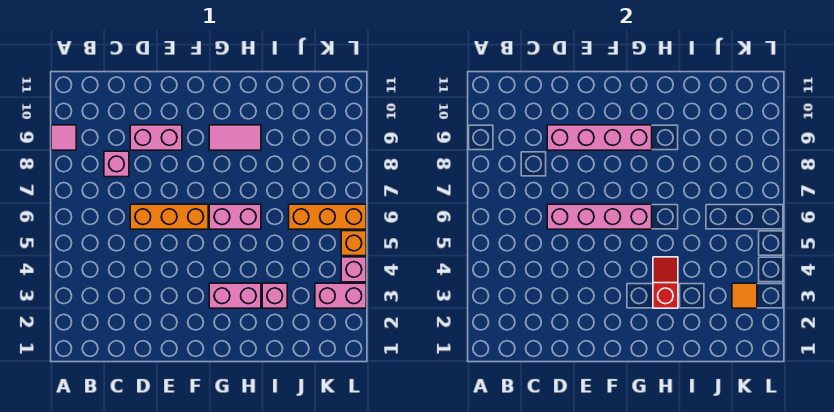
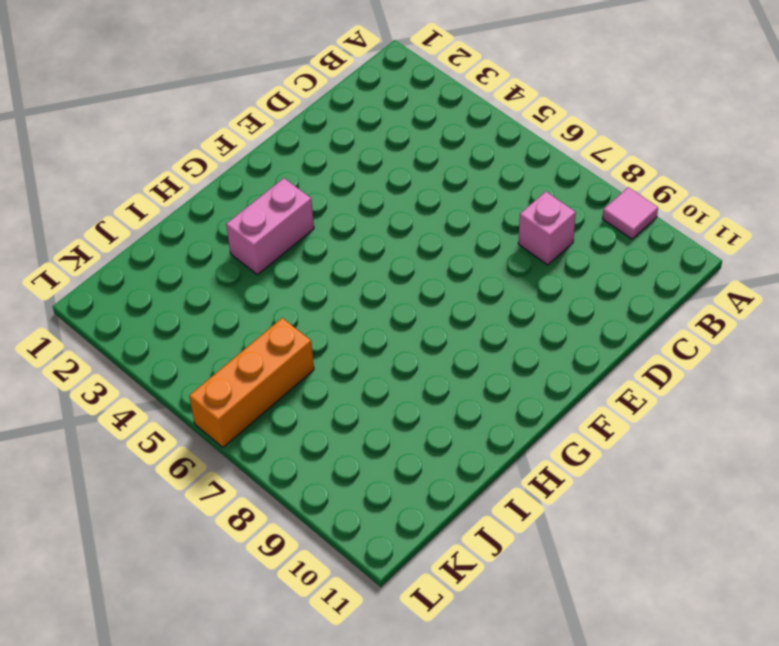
none -> orange 1x3 brick [130,204,208,229]
none -> pink 1x2 brick [130,125,182,150]
none -> pink 1x2 brick [209,204,261,229]

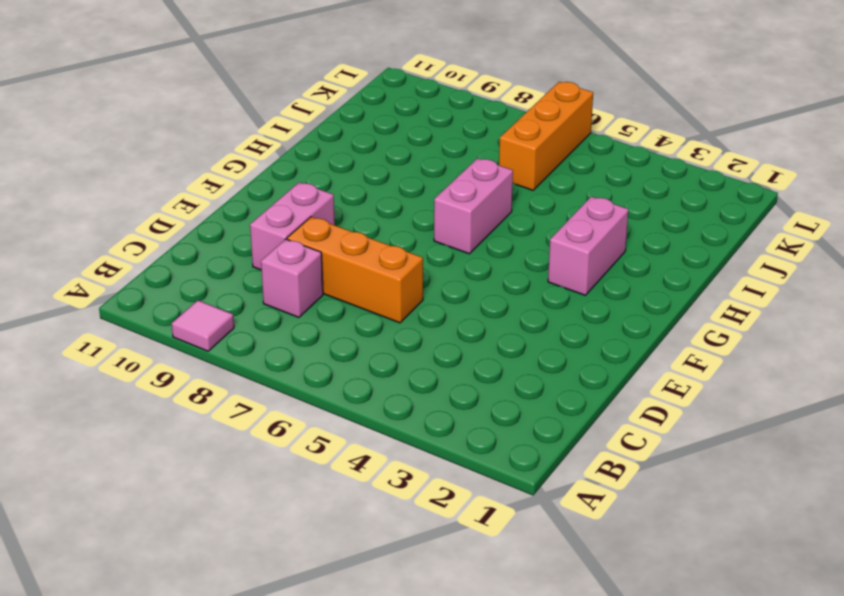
orange 1x3 brick [287,217,423,323] -> orange 1x3 brick turned to [130,204,208,229]
none -> pink 1x2 tile [209,125,261,150]
none -> pink 1x1 brick [262,283,287,308]
none -> pink 1x2 brick [315,283,366,308]

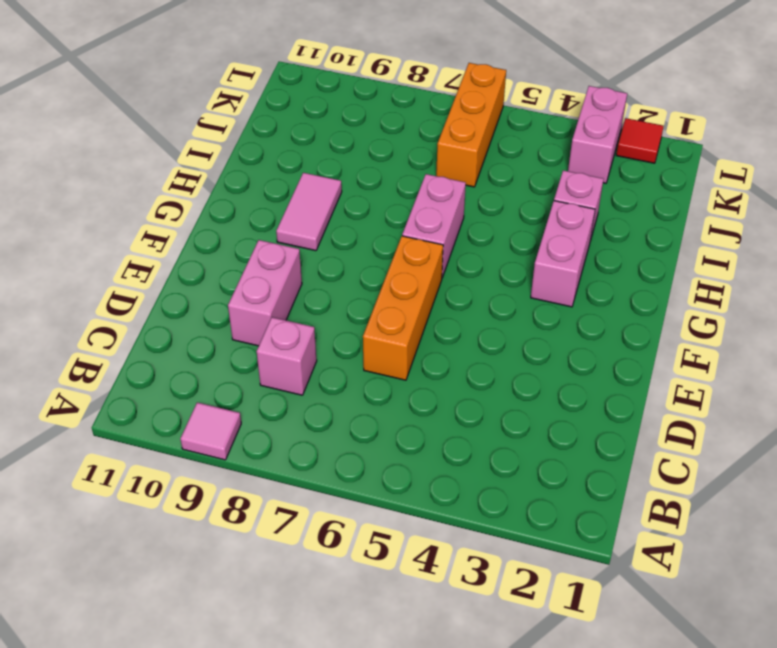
red 1x1 tile [616,118,664,163] -> none
none -> pink 1x1 brick [341,257,366,282]
none -> orange 1x1 brick [341,231,366,256]
none -> pink 1x4 brick [547,204,652,229]

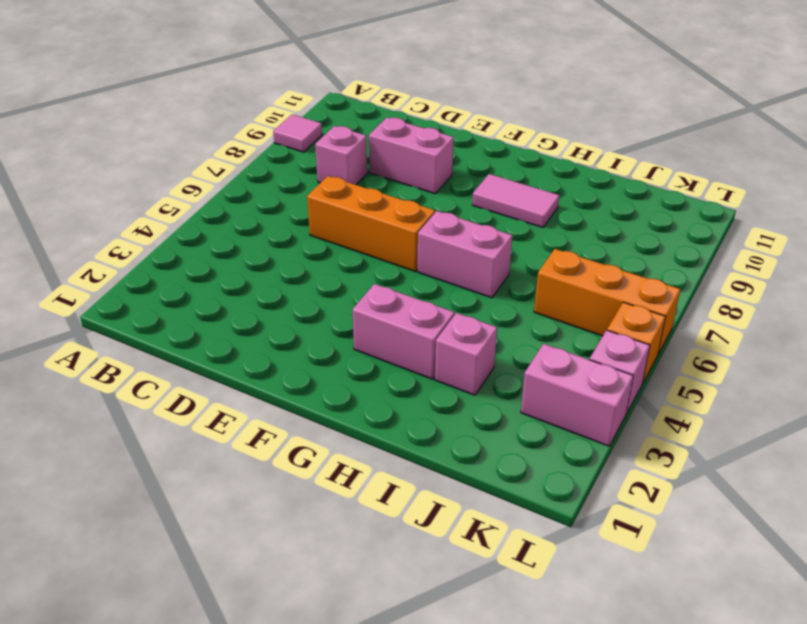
none -> pink 1x4 brick [547,204,652,229]
none -> pink 1x4 brick [547,125,652,150]
none -> red 1x2 slope [653,257,678,308]

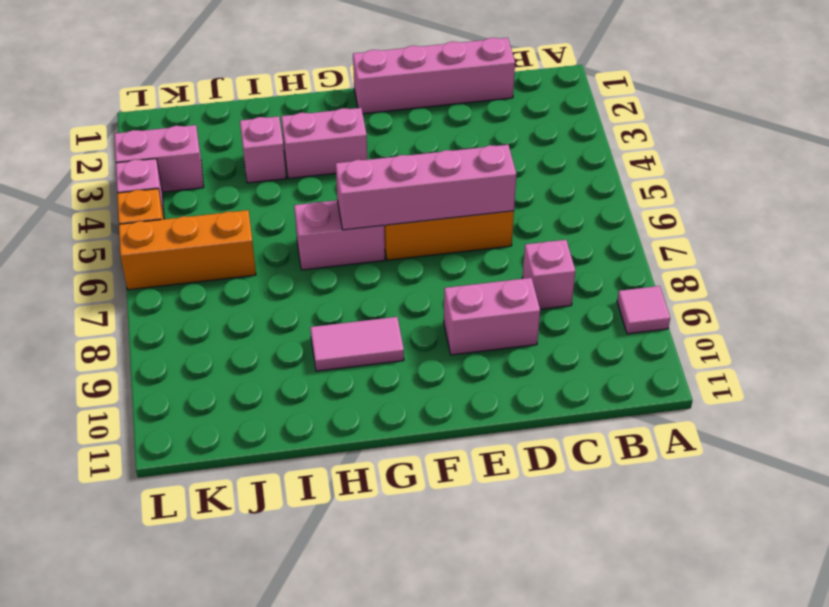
pink 1x4 brick [353,38,515,114] -> pink 1x4 brick moved to [547,125,652,150]
none -> red 1x2 slope [653,257,678,308]
none -> orange 1x1 tile [732,283,757,308]

